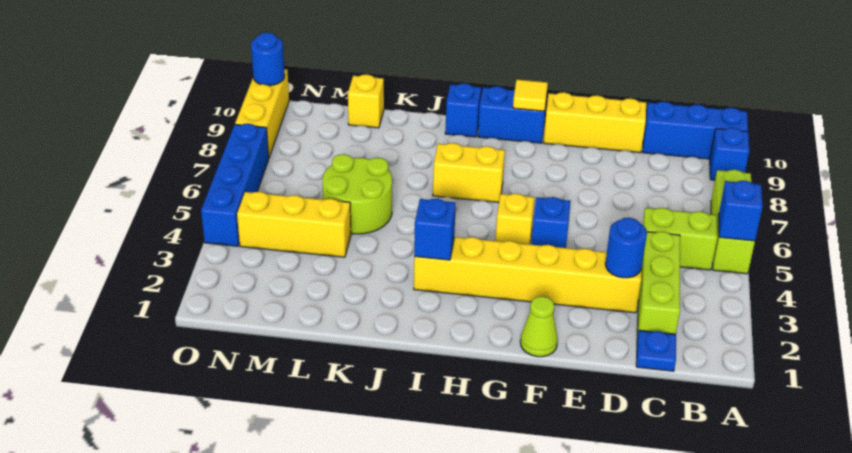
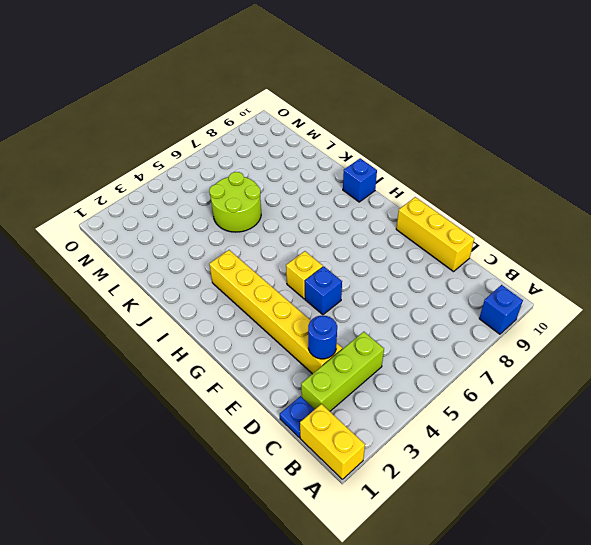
yellow 1x2 brick [300,404,365,479] -> yellow 1x2 brick moved to [433,143,505,202]
none -> lime 1x3 brick [711,170,755,274]
none -> blue 1x3 brick [643,102,748,159]
none -> lime 1x2 brick [643,208,717,270]

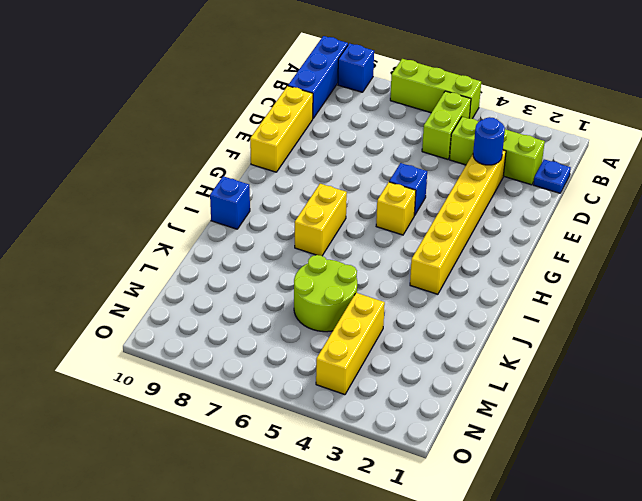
none -> lime 1x1 cone [520,296,558,357]
none -> blue 1x2 brick [478,86,546,143]
none -> yellow 1x1 brick [348,75,384,128]

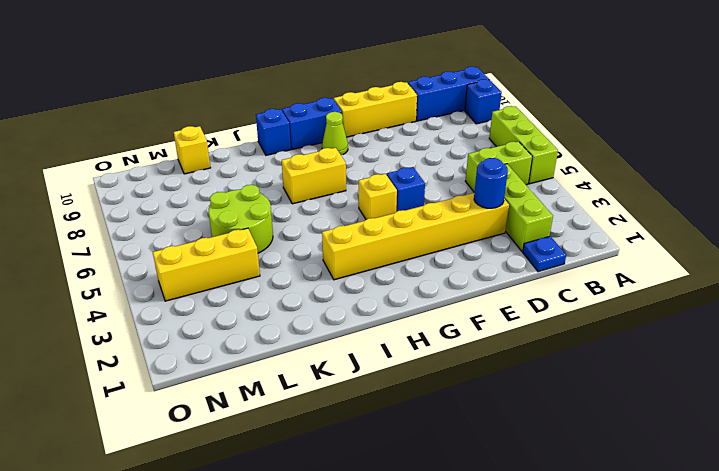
lime 1x1 cone [322,112,348,155] -> lime 1x1 cone moved to [520,296,558,357]
none -> blue 1x4 brick [201,124,269,246]
none -> yellow 1x3 brick [235,69,289,157]
none -> blue 1x1 brick [719,181,763,241]

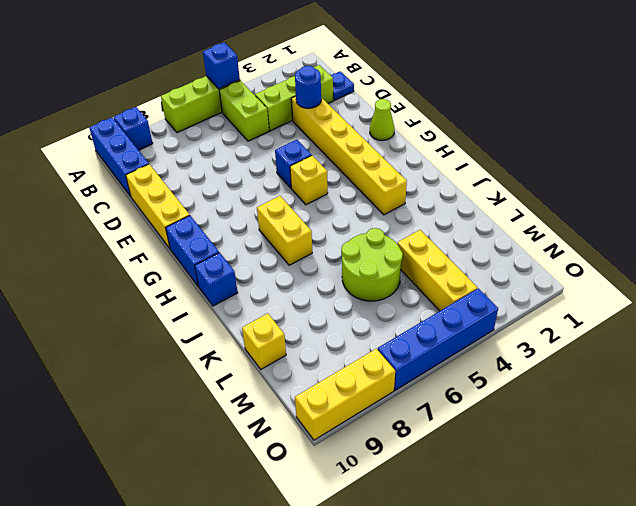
none -> yellow 1x1 tile [513,80,548,111]
none -> blue 1x1 brick [414,199,456,260]
none -> blue 1x1 round brick [251,33,285,86]

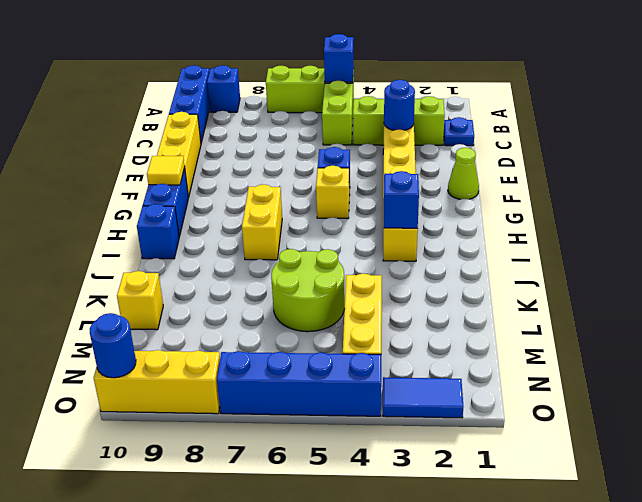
blue 1x2 tile [383,377,464,418] -> none

